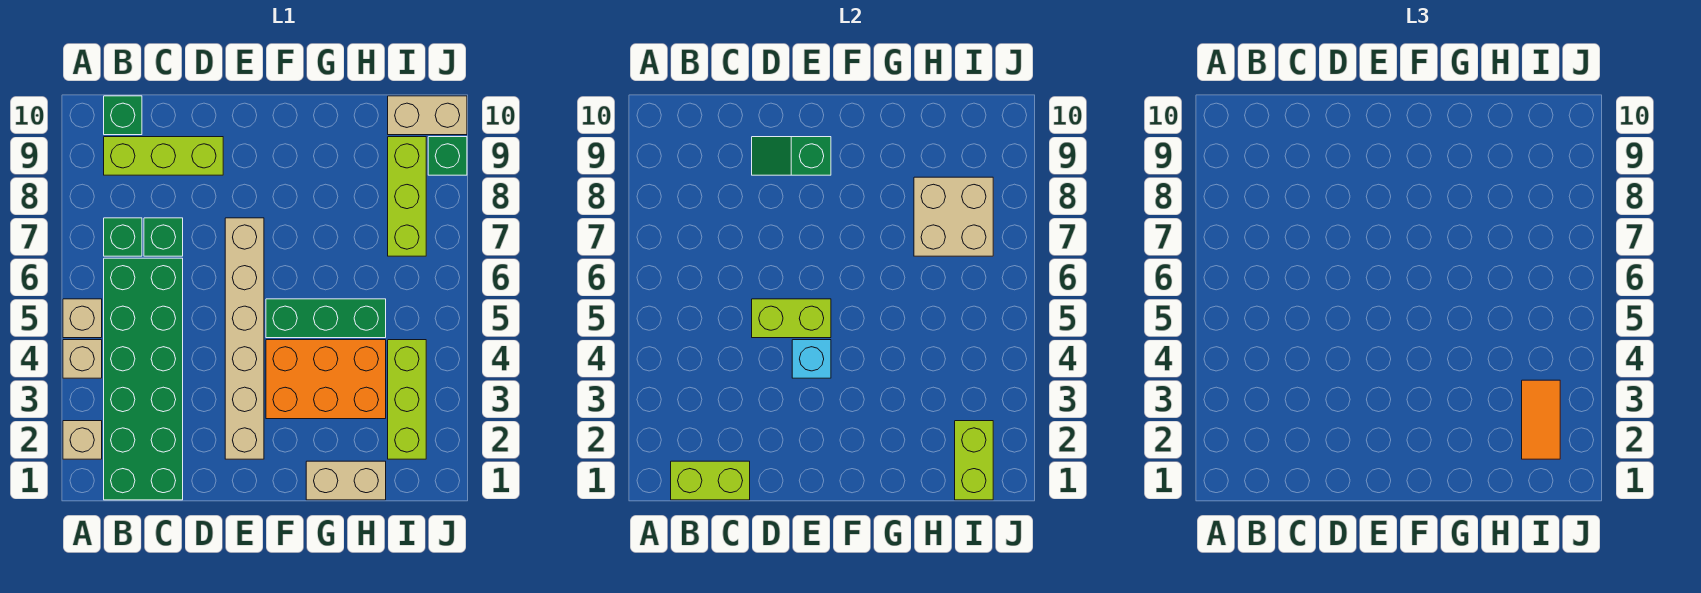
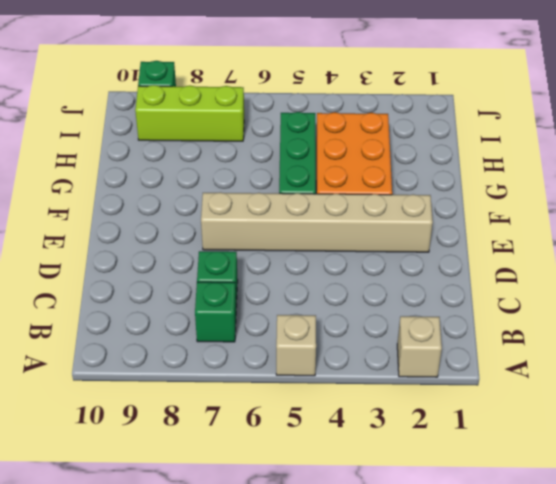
none -> tan 1x1 brick [63,340,102,378]
none -> green 2x6 brick [104,258,183,500]
none -> lime 1x3 brick [104,137,223,175]

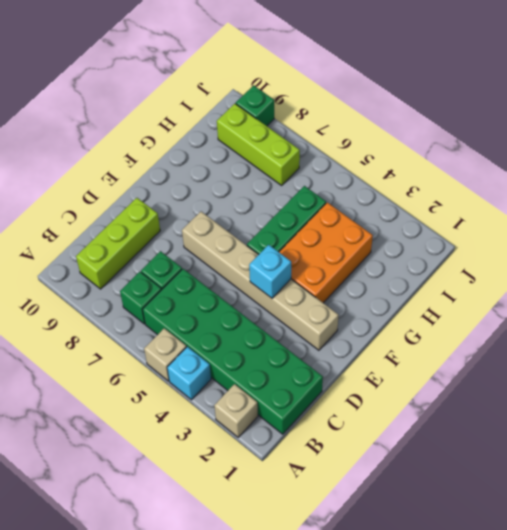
cyan 1x1 brick [167,347,211,400] -> tan 1x1 brick [63,340,102,378]
none -> green 1x1 brick [104,96,142,135]
none -> tan 1x2 brick [306,461,386,500]
none -> lime 1x3 brick [388,340,426,459]

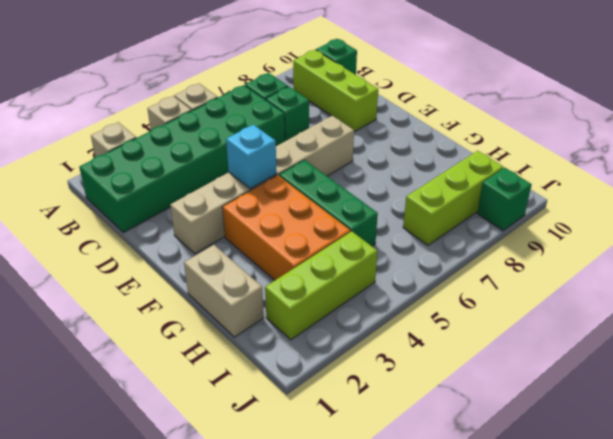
none -> tan 1x2 brick [388,96,467,135]
none -> lime 1x2 brick [671,461,750,500]
none -> lime 1x2 brick [752,299,831,338]

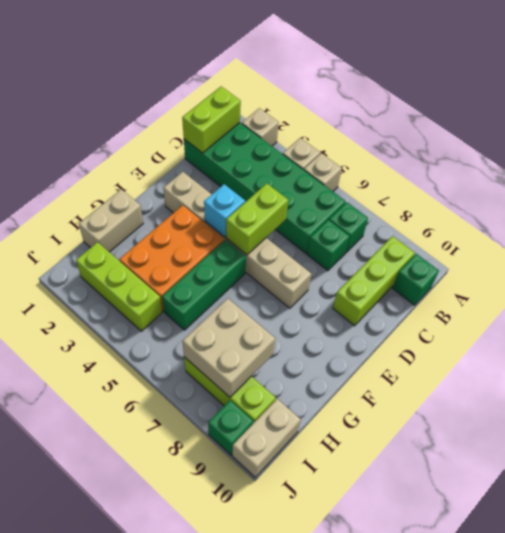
none -> green 1x2 slope [752,137,831,175]
none -> lime 1x2 brick [955,421,993,500]
none -> orange 1x2 tile [1522,380,1560,459]

